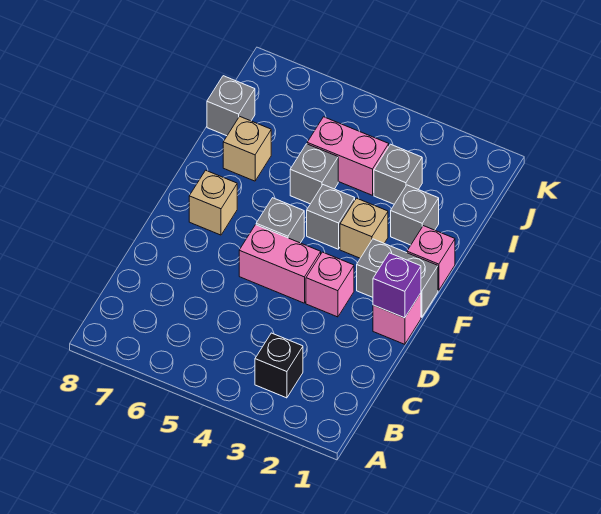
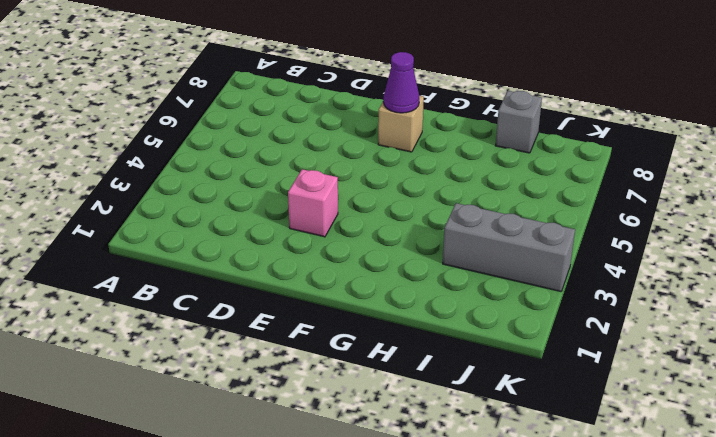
purple 1x1 cone [383,52,419,113] -> none
grey 1x3 brick [443,203,575,292] -> grey 1x1 brick [374,144,422,204]
none -> black 1x1 brick [255,333,303,398]
none -> pink 1x1 brick [373,293,421,344]
none -> pink 1x2 brick [239,225,321,303]

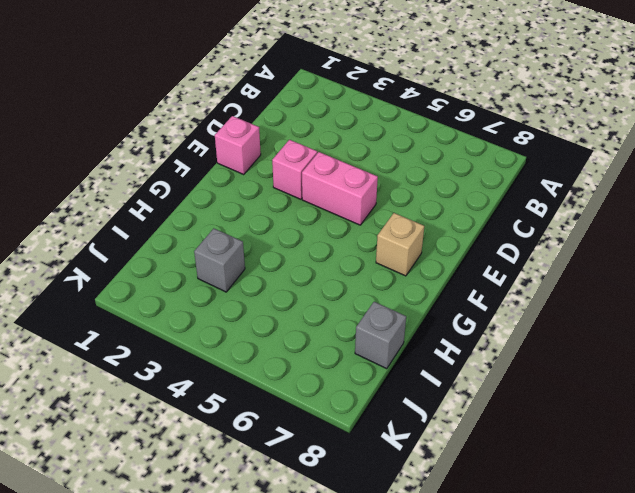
none -> black 1x1 brick [255,333,303,398]
none -> grey 1x2 brick [357,239,438,317]
none -> grey 1x1 brick [256,198,304,243]

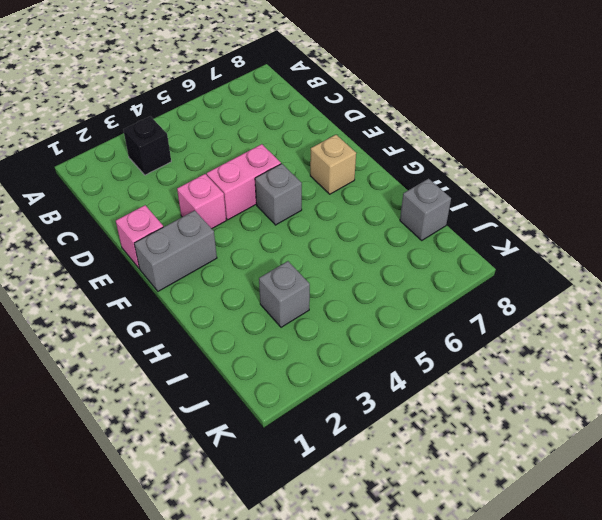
none -> pink 1x1 brick [407,226,455,290]
none -> tan 1x1 brick [340,198,388,258]
none -> grey 1x1 brick [307,185,355,249]

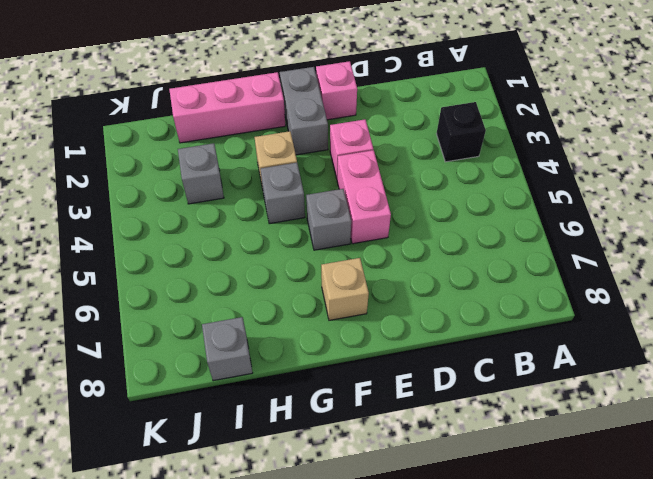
pink 1x3 brick [169,72,286,143] -> pink 1x1 brick [407,226,455,290]
none -> grey 1x1 brick [391,185,439,245]
none -> grey 1x1 brick [290,144,338,204]
none -> tan 1x1 brick [223,116,271,181]

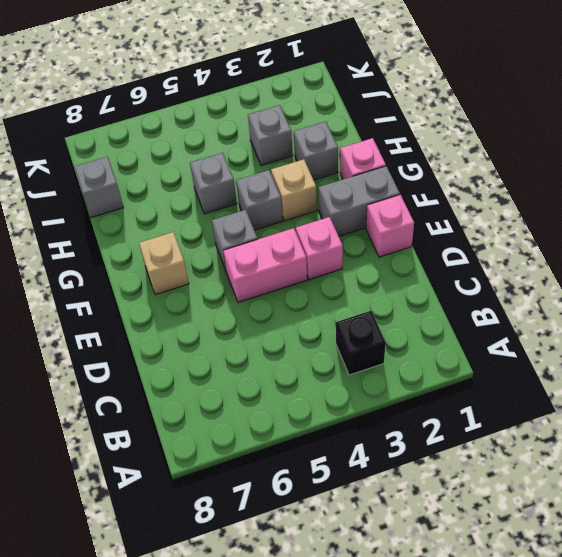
none -> tan 1x1 brick [223,116,271,181]
none -> pink 1x2 brick [307,117,389,195]
none -> purple 1x1 brick [373,253,421,318]

